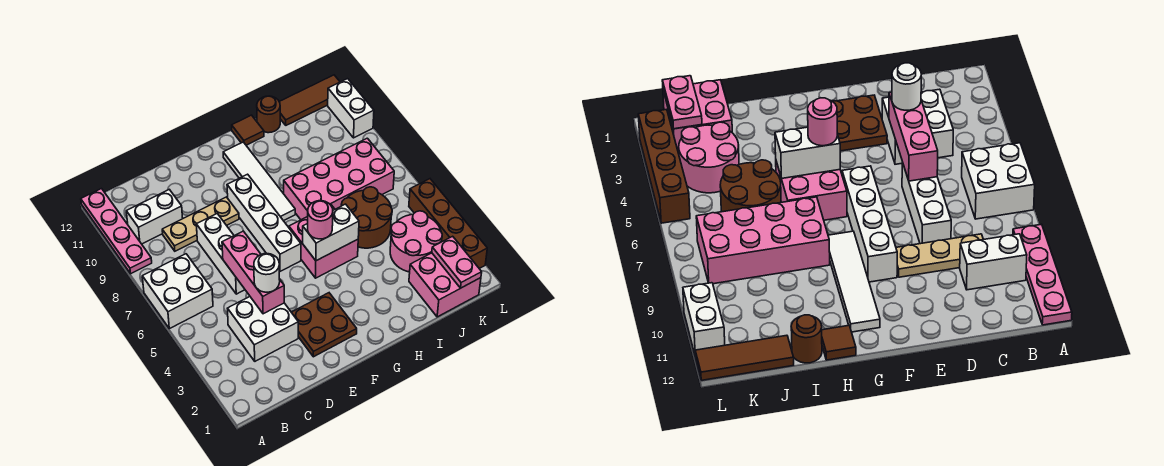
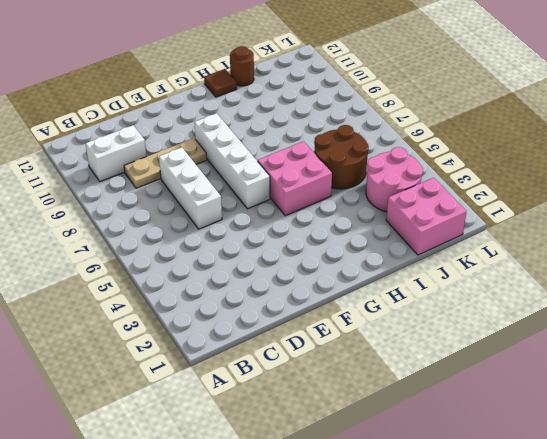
none -> white 2x2 brick [142,254,213,329]
none -> pink 1x4 plate [81,189,152,274]
none -> white 2x2 brick [227,297,298,361]

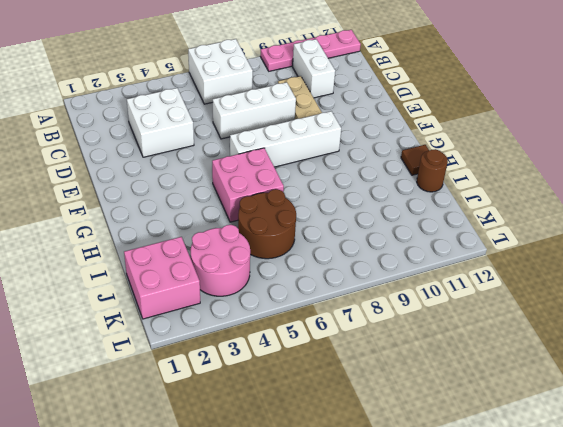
none -> brown 2x2 plate [291,293,357,357]
none -> white 1x4 tile [223,142,295,221]
none -> pink 2x4 brick [284,138,394,220]

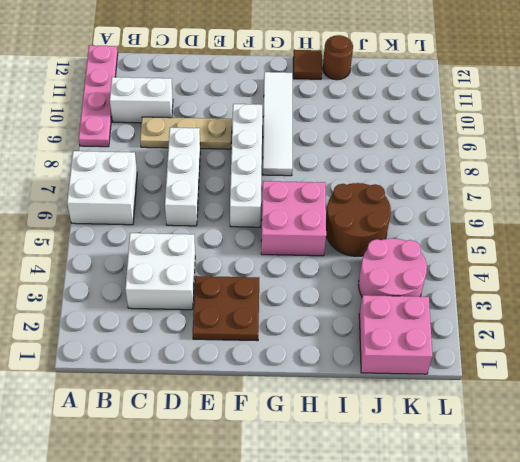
none -> pink 2x4 brick [284,138,394,220]
none -> brown 1x3 tile [279,75,340,125]
none -> brown 1x4 brick [409,179,487,268]

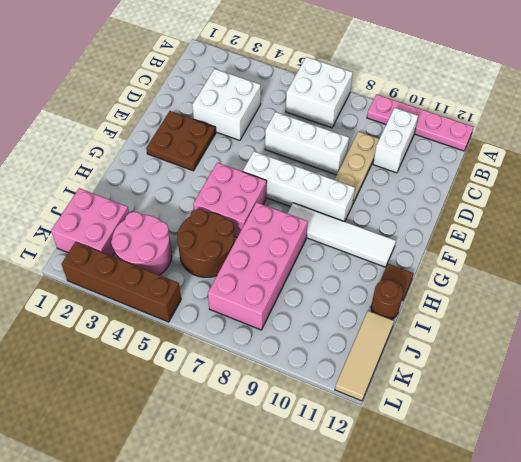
tan 1x3 tile [335,311,394,401] -> brown 1x3 tile [279,75,340,125]
none -> white 1x2 brick [328,79,374,138]
none -> pink 1x3 brick [222,231,284,314]
none -> white 1x2 brick [303,204,359,261]

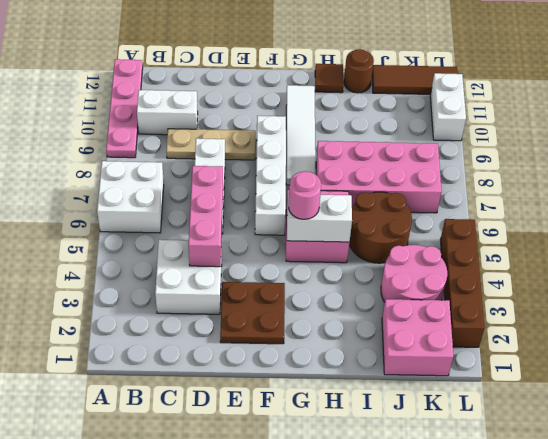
none -> pink 1x2 plate [432,236,482,288]
none -> white 1x1 round brick [254,254,280,292]

